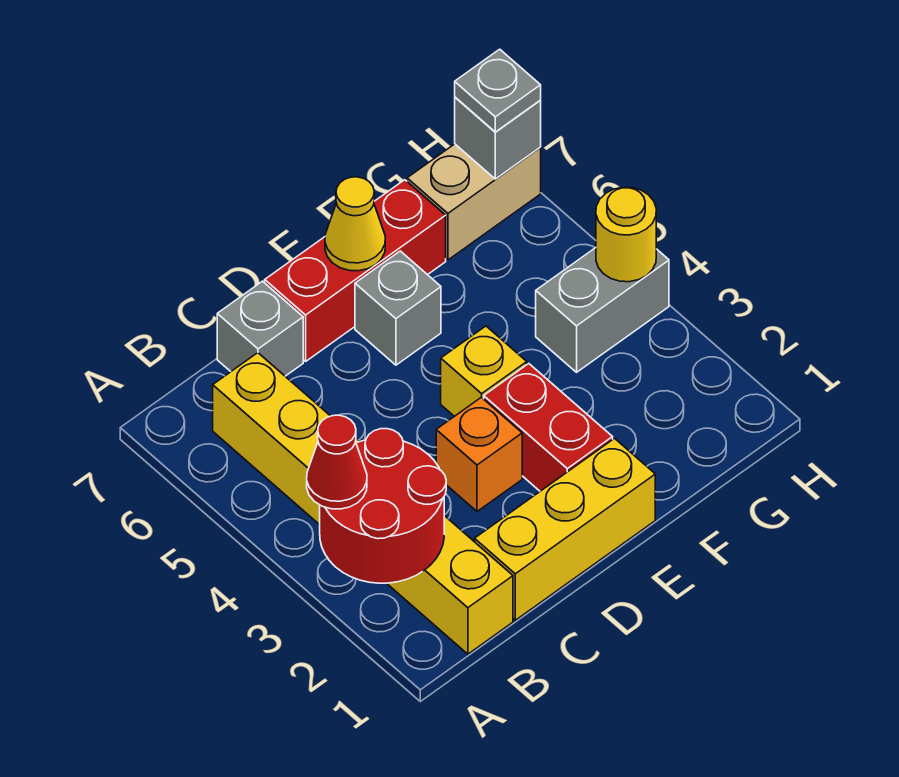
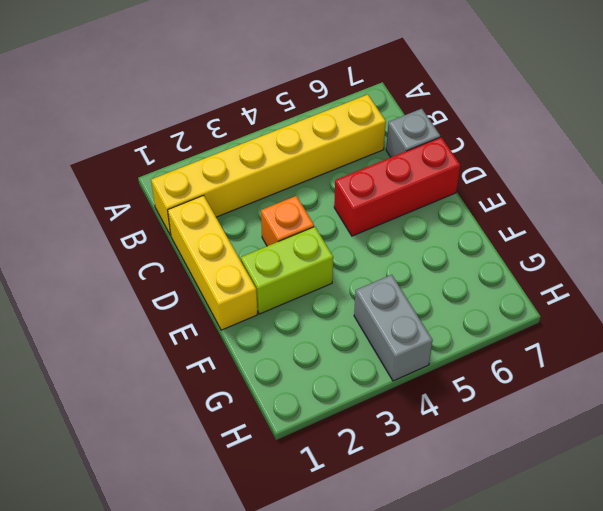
red 1x3 brick [334,137,460,236] -> red 1x3 brick turned to [265,180,446,361]
lime 1x2 brick [241,227,333,314] -> red 1x2 brick [484,364,613,491]
none -> yellow 1x1 brick [441,326,527,416]
none -> grey 1x1 brick [355,251,441,365]
none -> tan 1x2 brick [407,144,541,260]

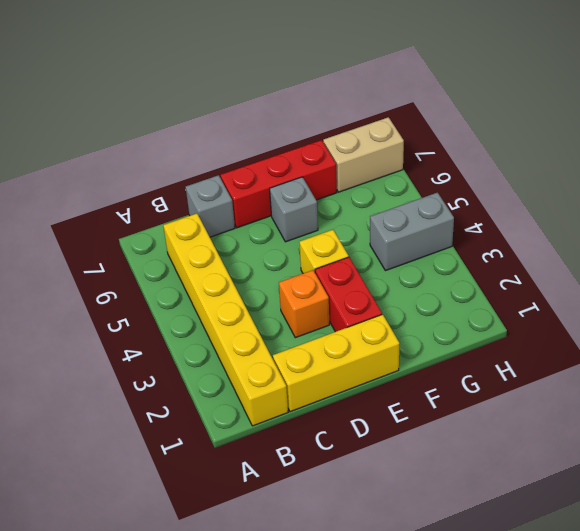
none -> red 2x2 round brick [320,429,446,583]
none -> yellow 1x1 cone [325,177,385,271]
none -> yellow 1x1 round brick [596,187,656,282]

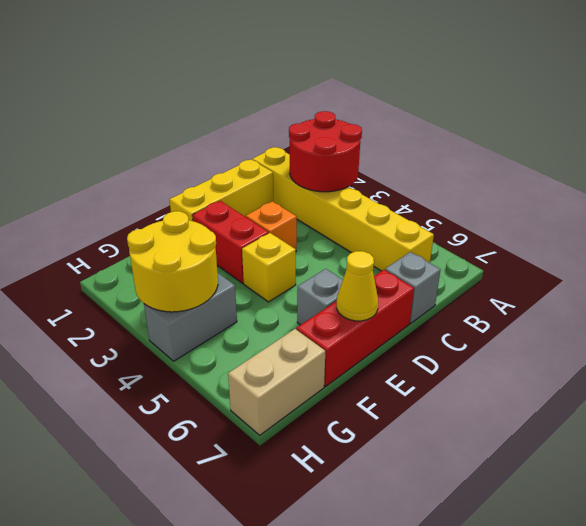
yellow 2x2 round brick [127,211,218,312] -> yellow 1x1 round brick [596,187,656,282]
none -> grey 1x1 brick [455,97,541,179]
none -> red 1x1 cone [307,415,367,509]
none -> grey 1x1 plate [455,49,541,132]

